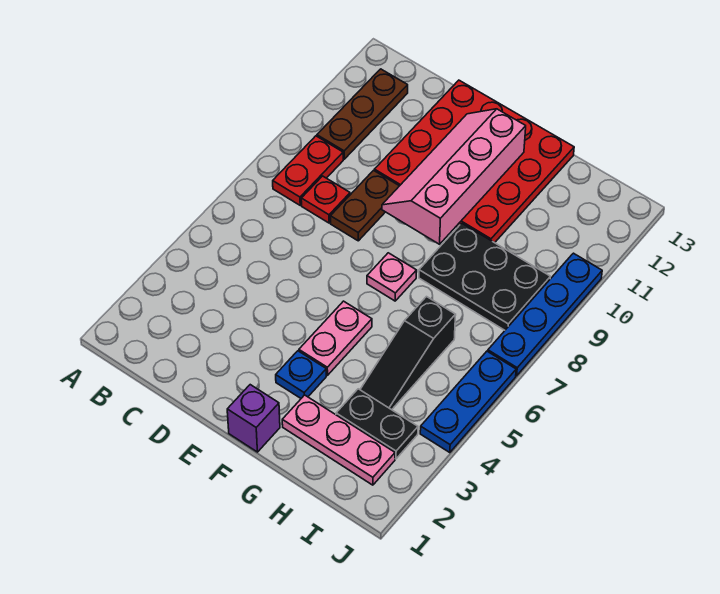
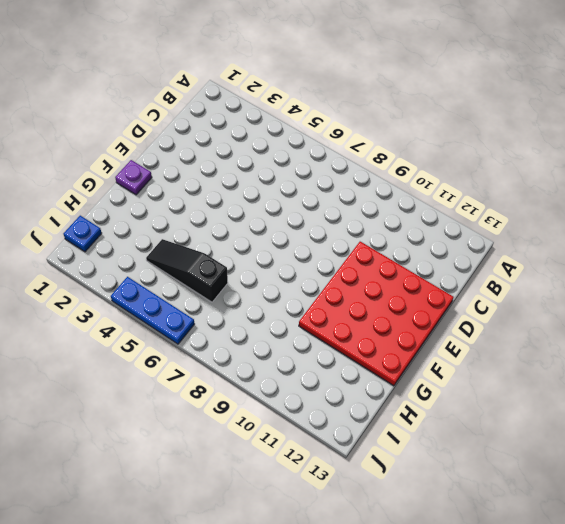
purple 1x1 plate [115,160,152,195] -> purple 1x1 brick [227,385,280,452]
blue 1x1 plate [63,216,102,252] -> blue 1x1 plate moved to [276,351,326,398]
none -> red 1x2 plate [273,136,343,205]
none -> brown 1x3 plate [317,69,408,159]
none -> red 1x1 plate [301,176,350,223]

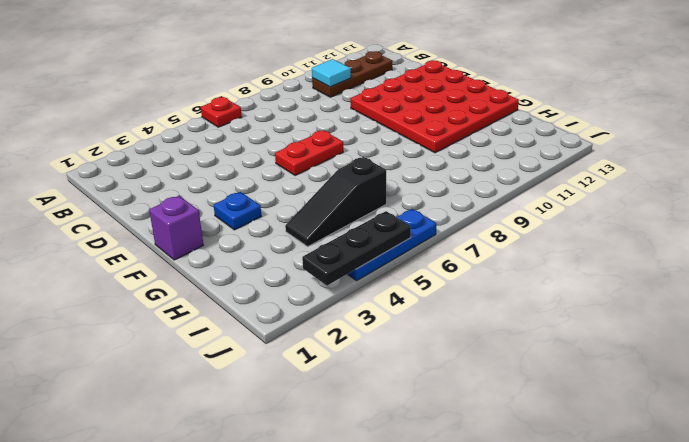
red 1x1 plate [201,97,242,127] -> red 1x1 plate moved to [301,176,350,223]
cyan 1x1 tile [312,59,351,87] -> none
red 1x2 plate [275,131,343,176] -> red 1x2 plate moved to [273,136,343,205]
black 1x3 plate [302,211,411,285] -> none
none -> brown 1x2 plate [330,170,399,241]
none -> pink 1x2 plate [299,301,372,375]
none -> pink 1x1 plate [367,253,417,301]

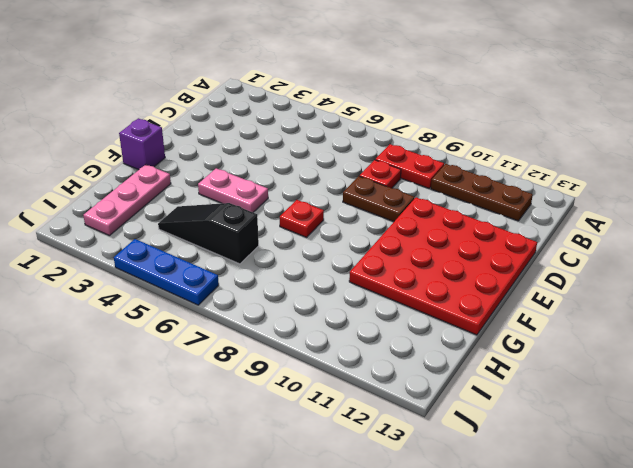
red 1x1 plate [280,200,324,237] -> pink 1x1 plate [367,253,417,301]
none -> blue 1x1 plate [276,351,326,398]
none -> black 2x3 plate [419,223,550,330]
none -> black 1x2 plate [336,389,418,459]

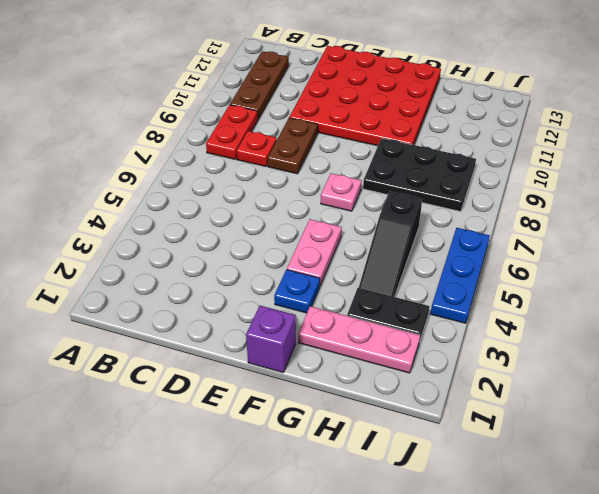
none -> blue 1x4 plate [488,253,602,376]
none -> pink 2x4 slope [382,109,526,244]

